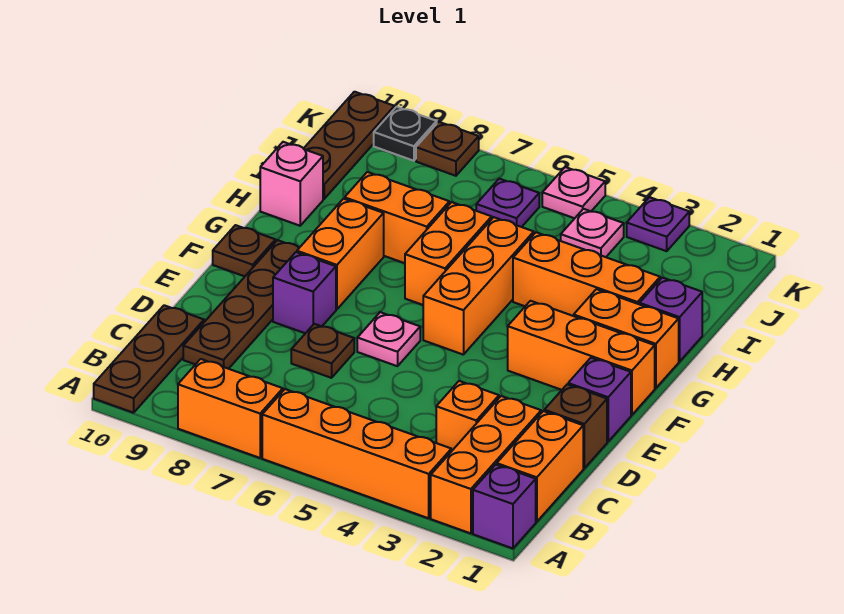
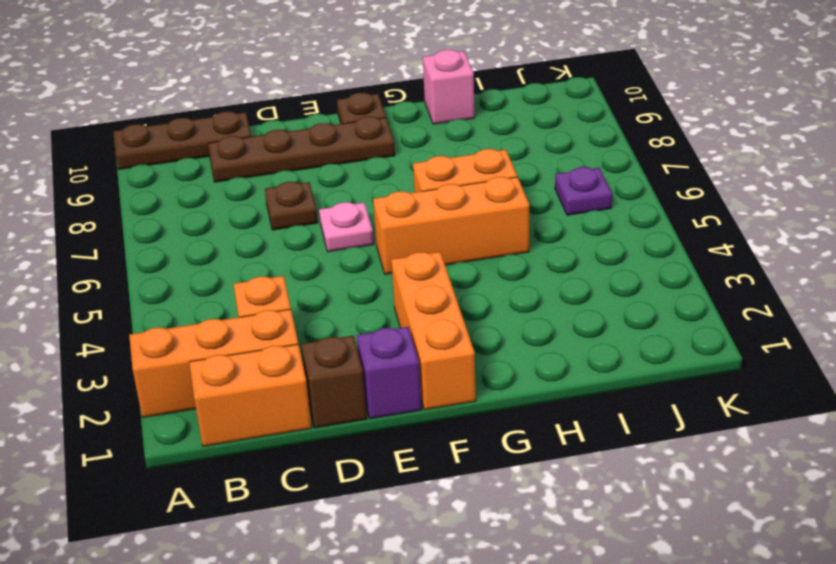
none -> purple 1x1 brick [473,465,536,548]
none -> orange 1x4 brick [262,389,451,518]
none -> orange 1x2 brick [178,359,283,458]
none -> purple 1x1 brick [273,252,336,333]

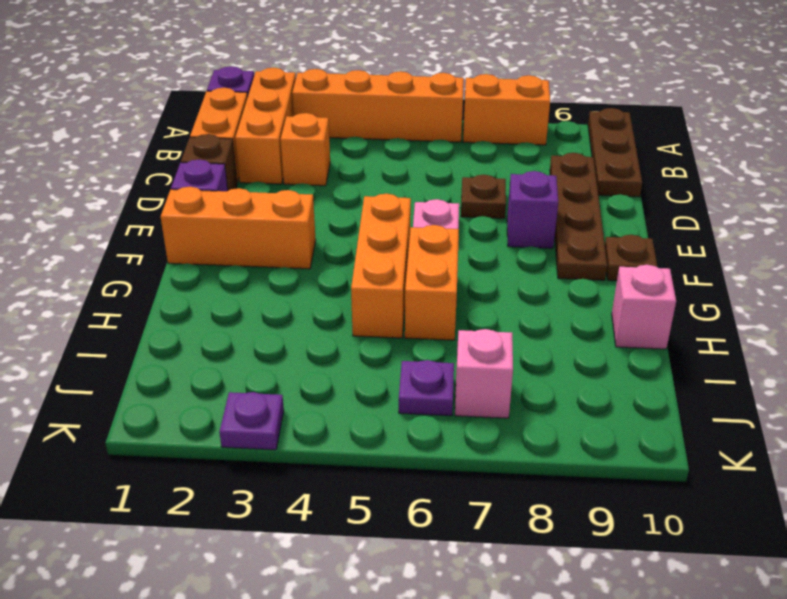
pink 1x1 brick [455,329,513,418] -> none
none -> orange 1x2 brick [297,199,384,309]
none -> orange 1x2 brick [574,289,679,388]
none -> purple 1x1 brick [640,278,702,362]
none -> orange 1x3 brick [513,232,660,316]

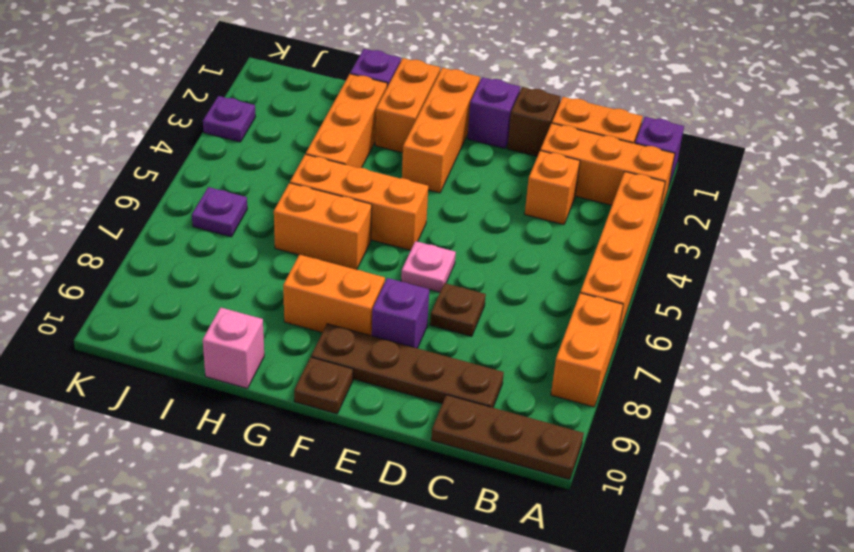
none -> orange 1x2 brick [345,172,449,263]
none -> brown 1x3 plate [304,92,394,199]
none -> pink 1x1 plate [561,209,624,257]
none -> pink 1x1 plate [542,167,605,218]

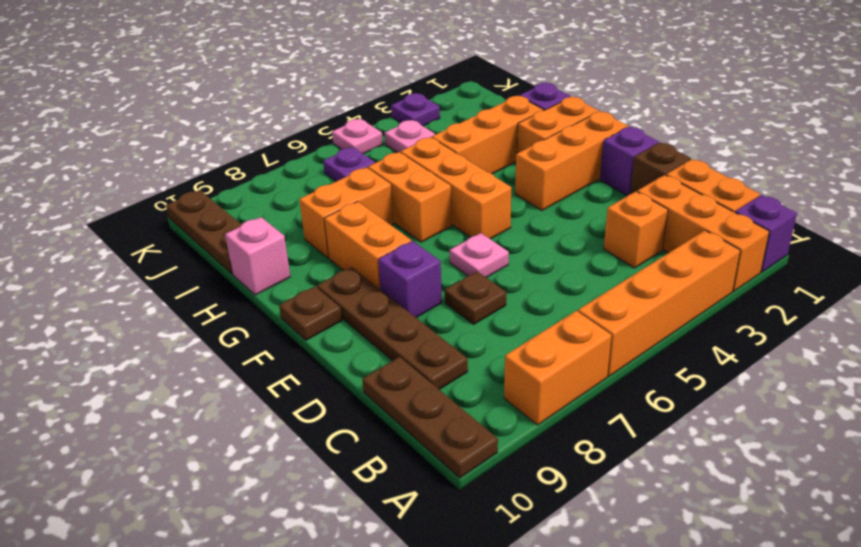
none -> brown 1x1 plate [416,122,479,176]
none -> black 1x1 plate [374,107,437,161]

